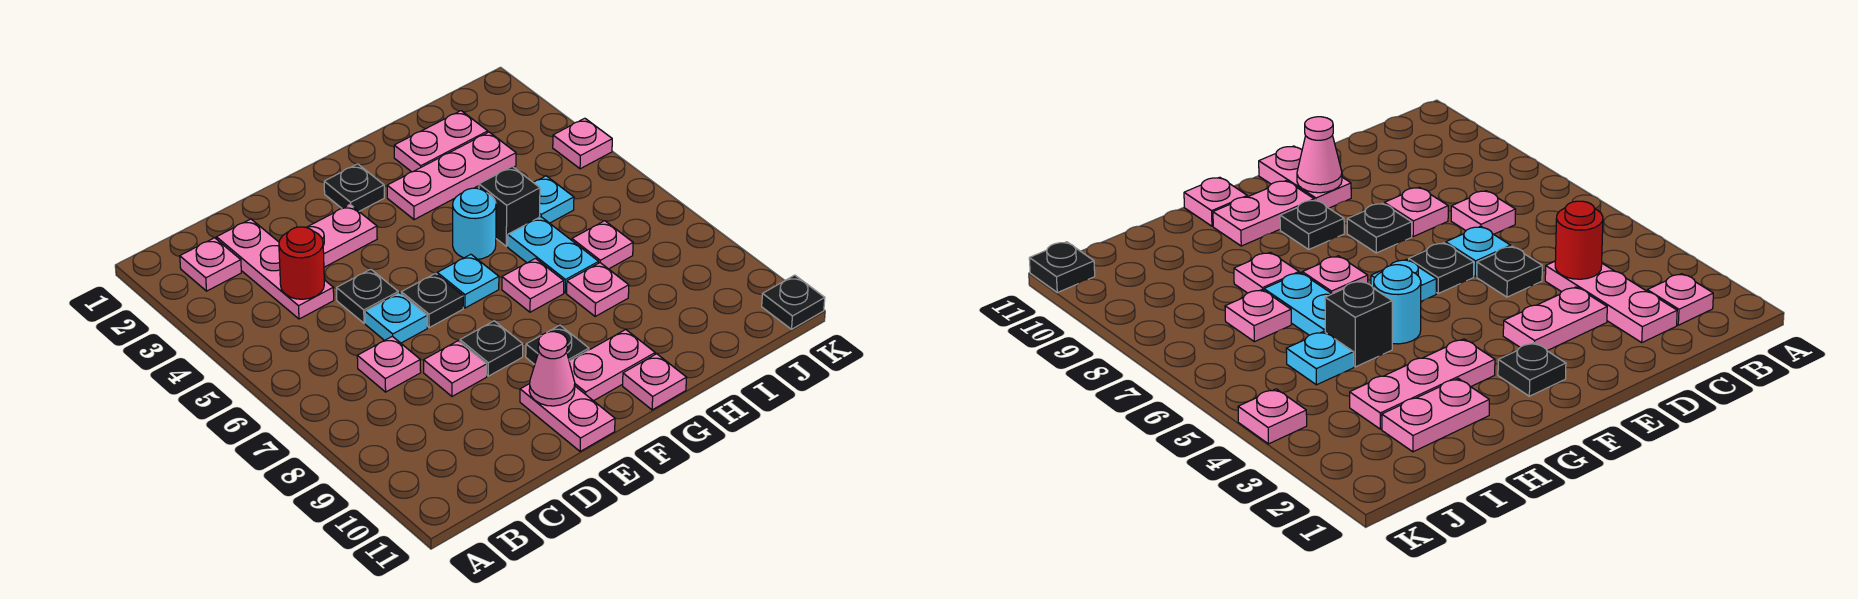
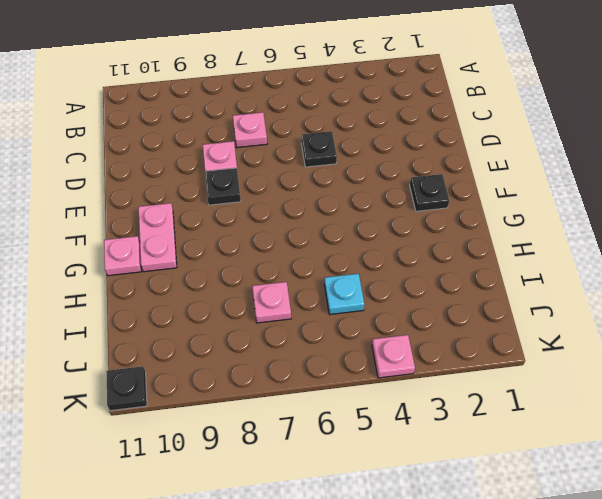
none -> pink 1x1 plate [180,238,241,291]
none -> pink 1x3 plate [216,219,334,319]
none -> pink 1x2 plate [306,205,377,267]

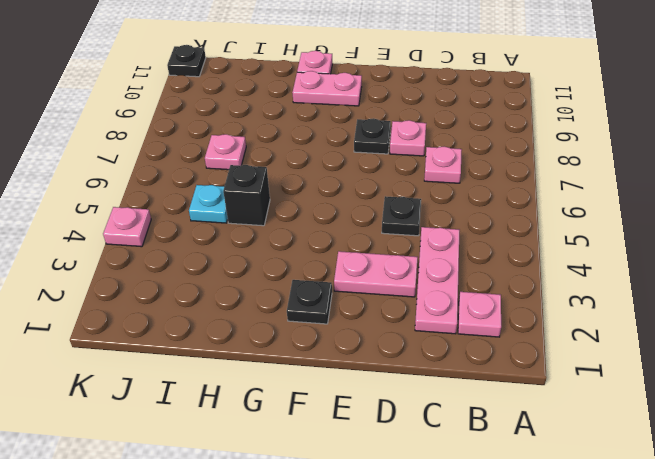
none -> cyan 1x1 plate [365,293,427,343]
none -> black 1x1 plate [401,274,463,327]
none -> pink 1x2 plate [520,384,615,452]

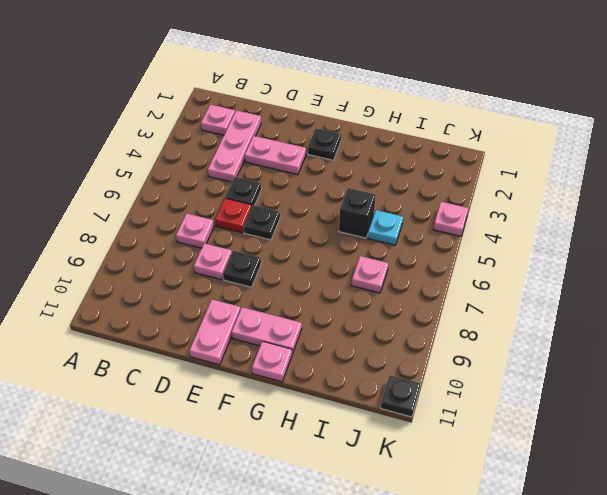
red 1x1 plate [215,198,252,233] -> cyan 1x1 plate [365,293,427,343]
none -> cyan 1x1 plate [437,254,499,308]
none -> black 1x1 plate [526,325,589,364]
none -> pink 1x3 plate [387,132,516,220]

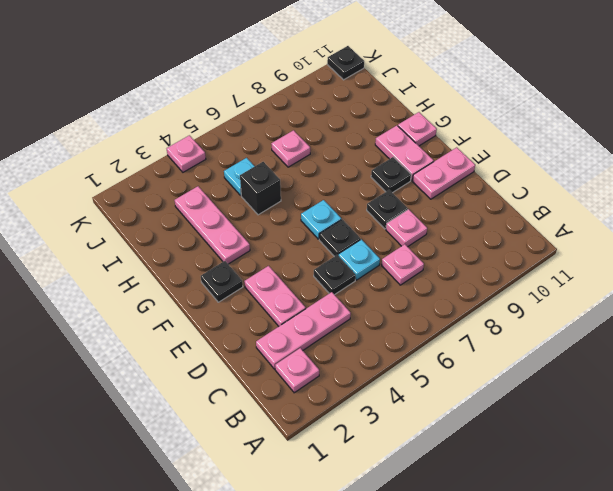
none -> cyan 1x1 round brick [453,188,496,259]
none -> pink 1x1 plate [502,259,564,312]
none -> pink 1x2 plate [394,111,488,172]

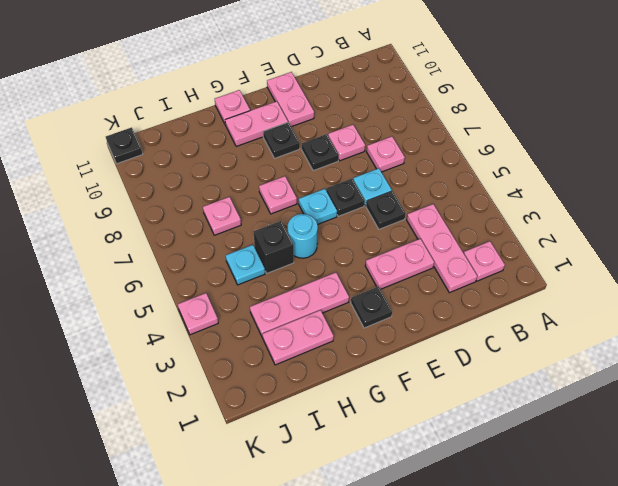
none -> cyan 1x2 plate [508,217,599,293]
none -> pink 1x1 plate [567,263,629,316]
none -> red 1x1 round brick [279,227,324,299]

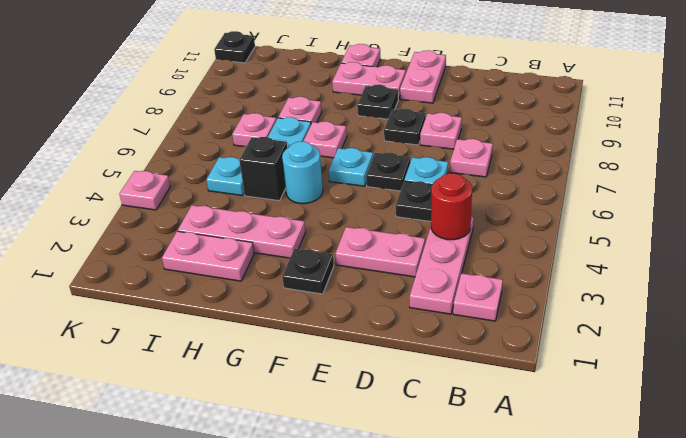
none -> pink 1x1 cone [529,332,575,406]

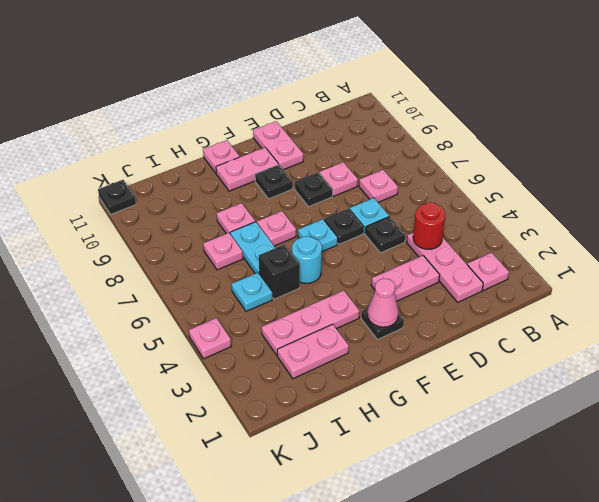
pink 1x1 cone [368,279,399,327] -> pink 1x1 cone moved to [529,332,575,406]

